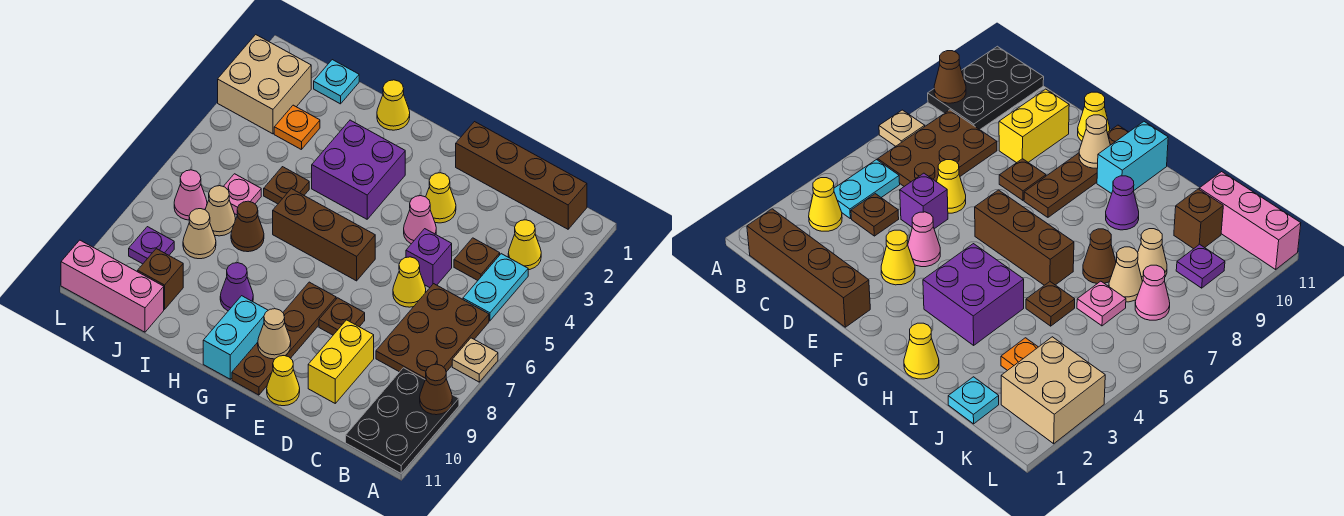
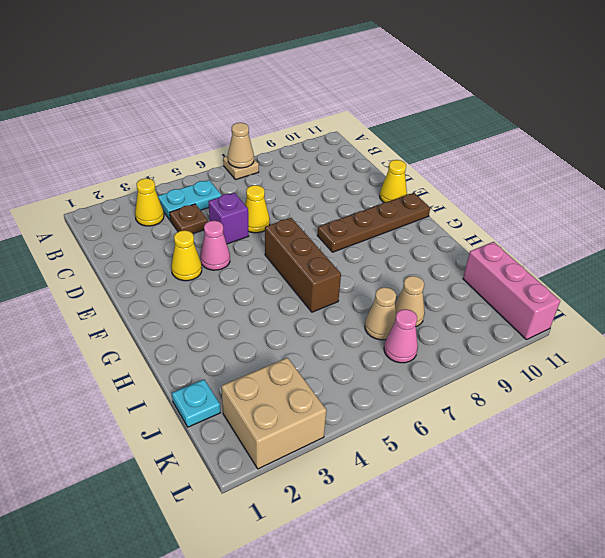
tan 1x1 cone [228,123,254,168] -> tan 1x1 cone moved to [258,309,291,359]
none -> black 2x3 plate [346,368,459,473]
none -> brown 1x4 brick [456,122,587,229]
none -> brown 2x3 plate [376,284,489,379]
none -> yellow 1x2 brick [308,320,374,403]

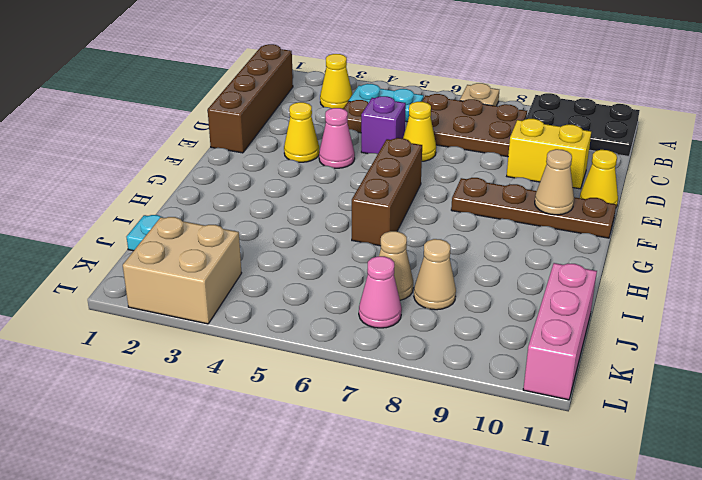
none -> brown 1x1 plate [319,298,365,335]
none -> purple 2x2 brick [312,120,405,219]
none -> cyan 1x2 brick [203,296,268,379]
none -> yellow 1x1 cone [377,80,410,130]

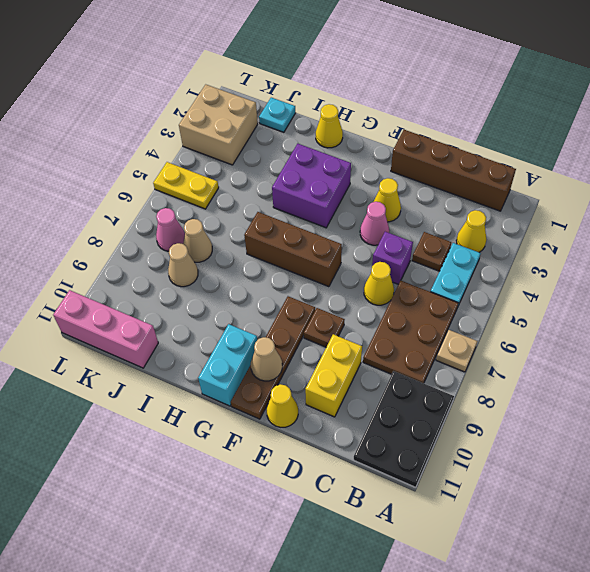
yellow 1x2 plate [153,162,219,209] -> none
none -> purple 1x1 cone [220,263,253,311]
none -> brown 1x1 plate [264,167,309,204]
none -> brown 1x1 cone [231,201,264,252]
none -> orange 1x1 plate [274,105,320,150]

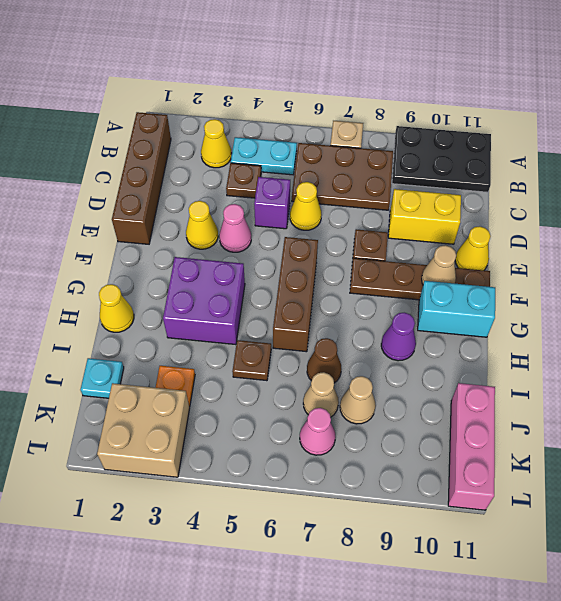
none -> pink 1x1 plate [223,174,261,215]
none -> brown 1x1 brick [138,249,183,309]
none -> purple 1x1 plate [129,227,174,264]
none -> brown 1x1 cone [420,364,452,415]

